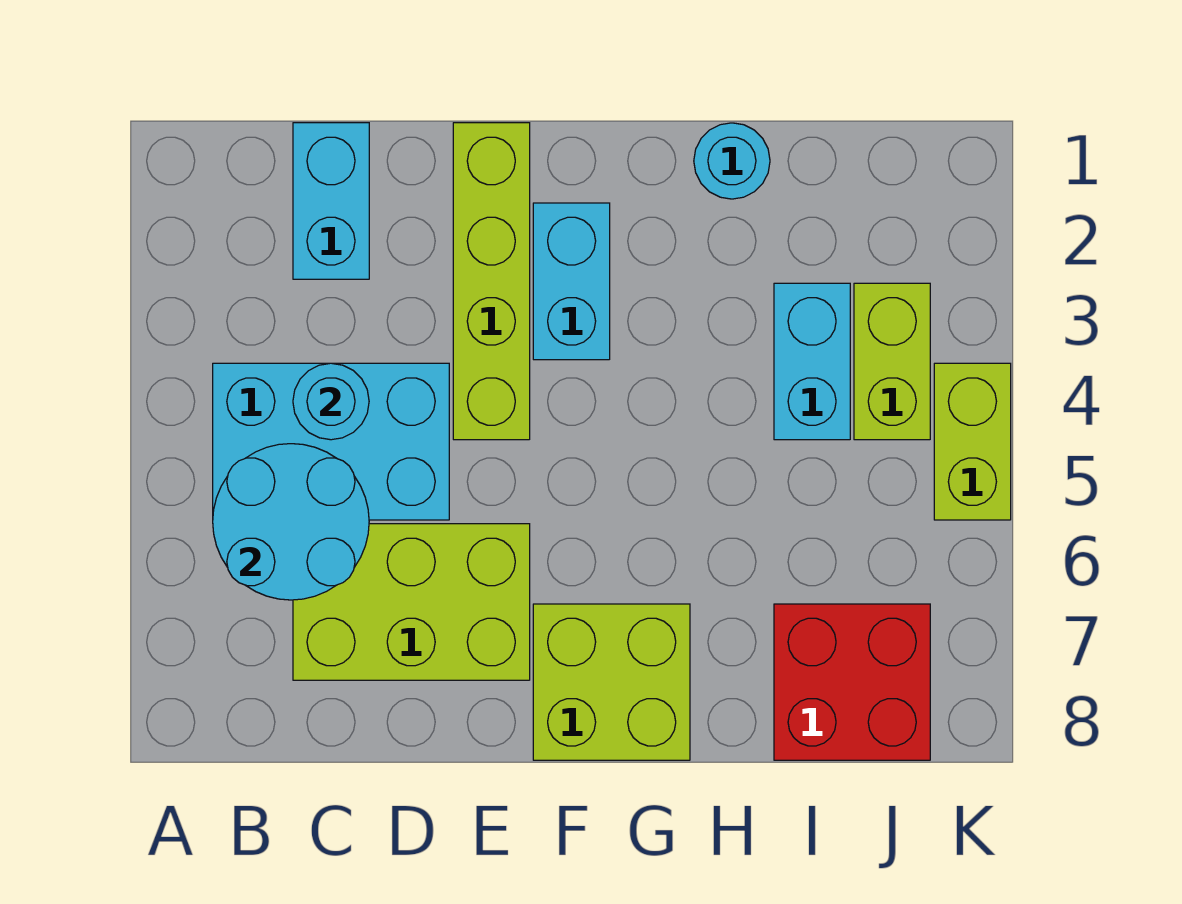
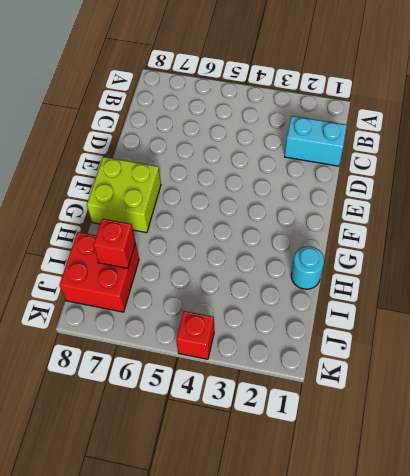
red 1x1 brick [93,219,136,268] -> none
red 1x1 brick [176,311,214,359] -> lime 1x2 brick [934,363,1011,520]
none -> cyan 2x3 brick [213,363,449,520]
none -> lime 2x3 brick [293,524,530,680]
none -> lime 1x4 brick [453,123,530,440]

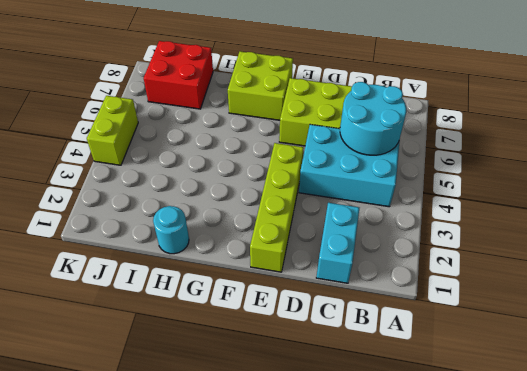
none -> cyan 1x2 brick [533,203,610,360]
none -> cyan 1x2 brick [774,283,850,440]
none -> lime 1x2 brick [854,283,930,440]

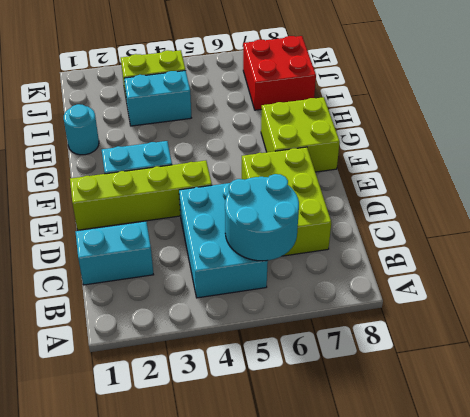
none -> lime 1x2 brick [934,363,1011,520]
none -> cyan 1x1 round brick [293,363,369,440]

